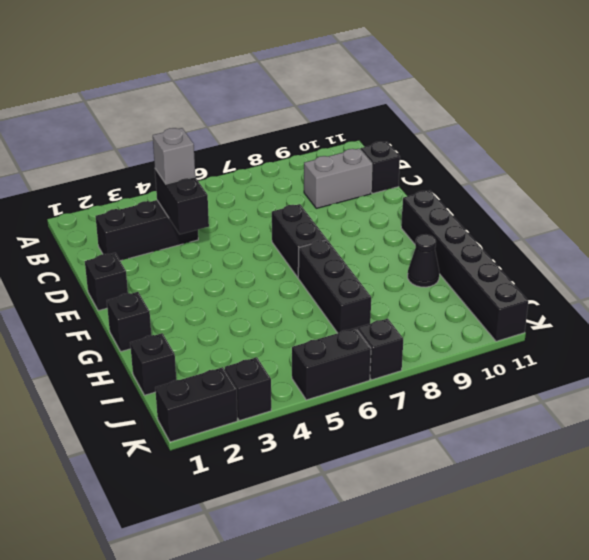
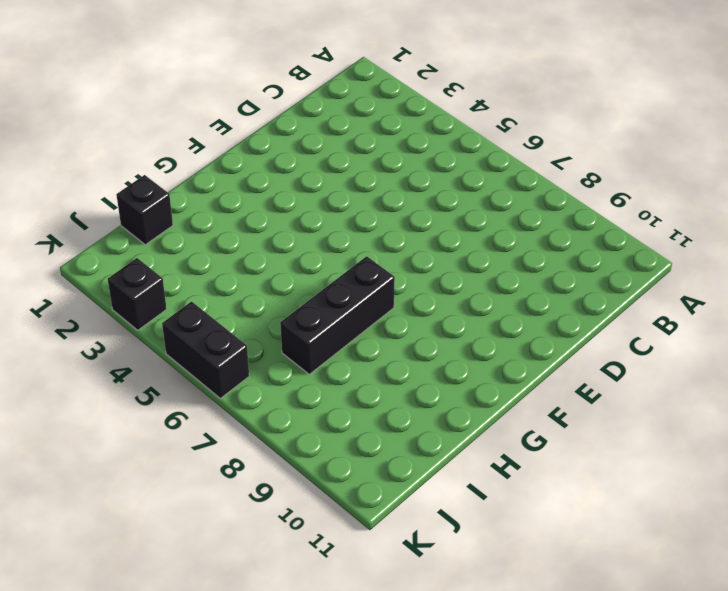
none -> black 1x3 brick [95,200,198,261]
none -> grey 1x2 brick [304,149,372,208]
none -> black 1x1 brick [360,142,400,194]

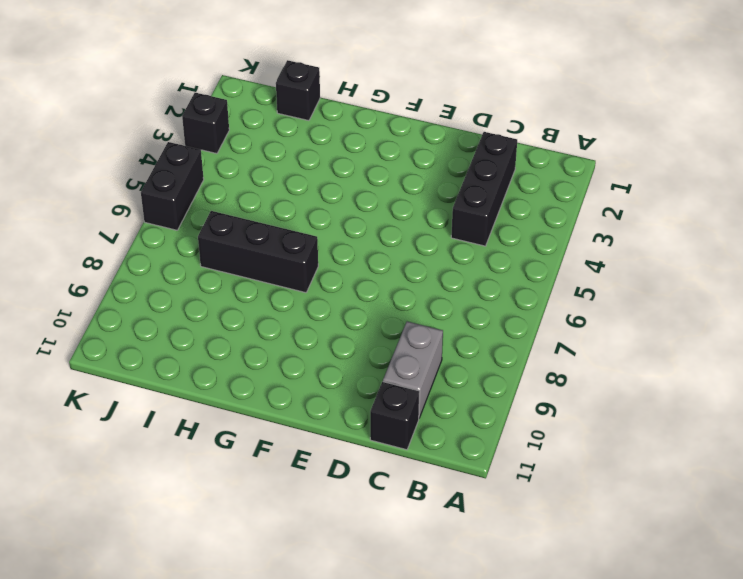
none -> black 1x1 brick [85,253,128,311]
none -> black 1x2 brick [272,204,327,277]
none -> black 1x6 brick [401,190,528,341]

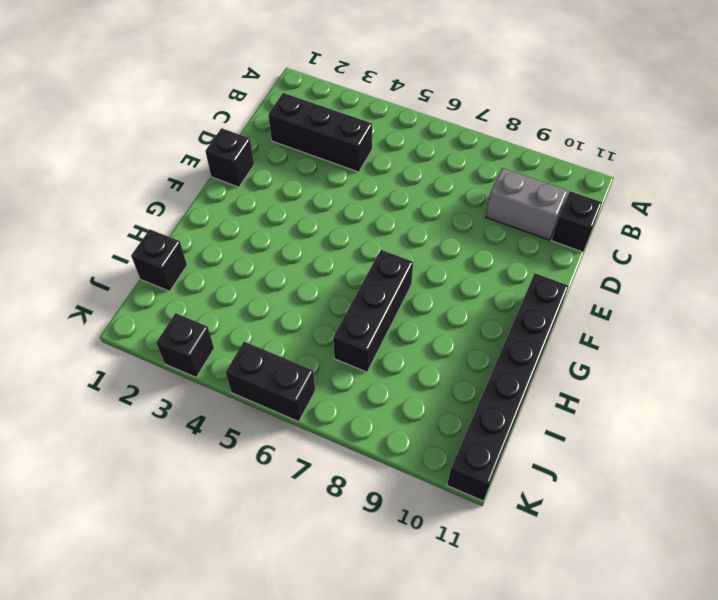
none -> black 1x2 brick [272,204,327,277]
none -> black 1x1 brick [107,292,151,351]
none -> black 1x1 cone [408,235,439,287]

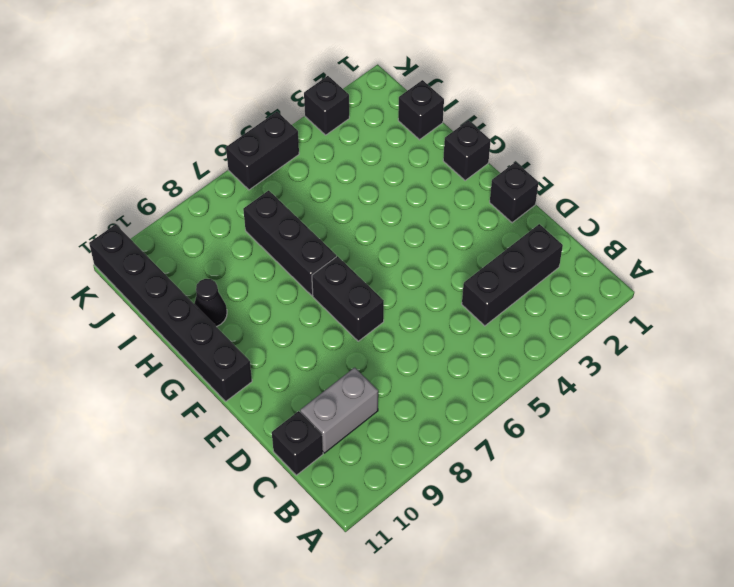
none -> black 1x2 brick [155,367,237,442]
none -> black 1x1 brick [357,319,403,380]
none -> black 1x2 brick [155,169,209,234]

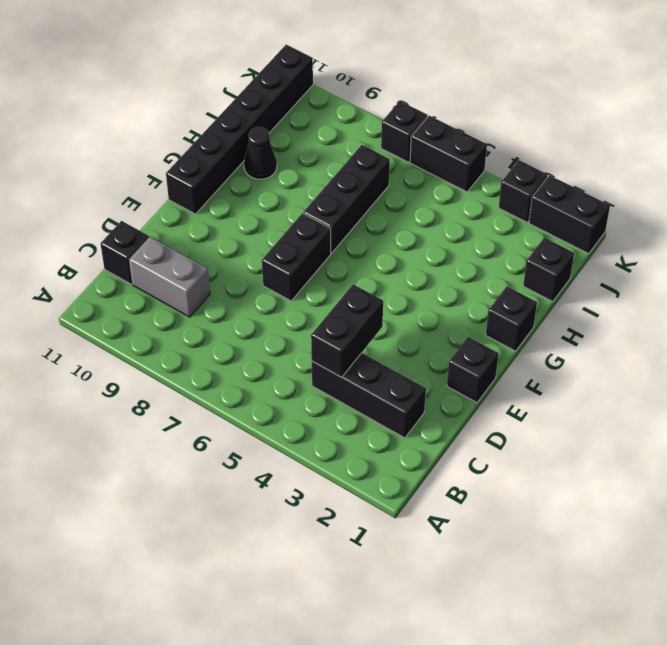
none -> grey 1x1 brick [153,128,195,184]

